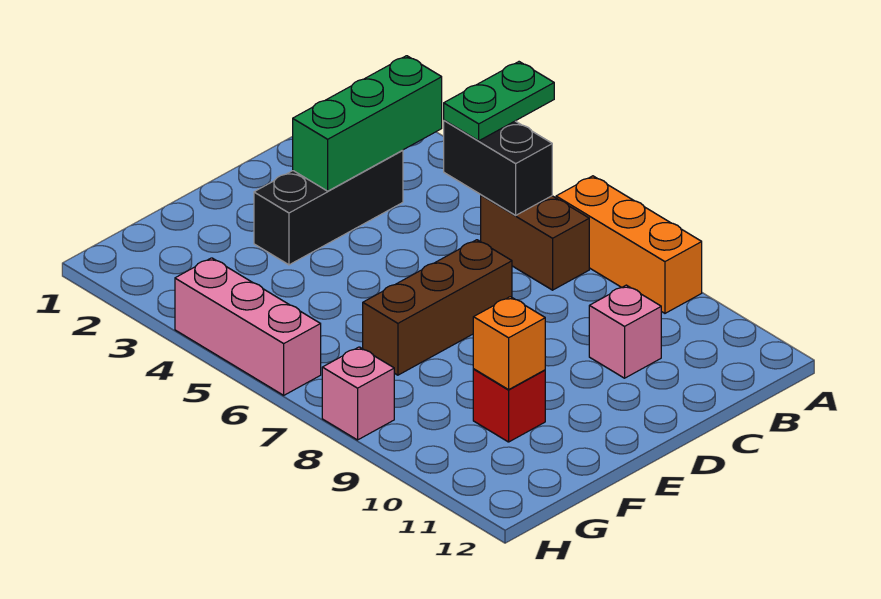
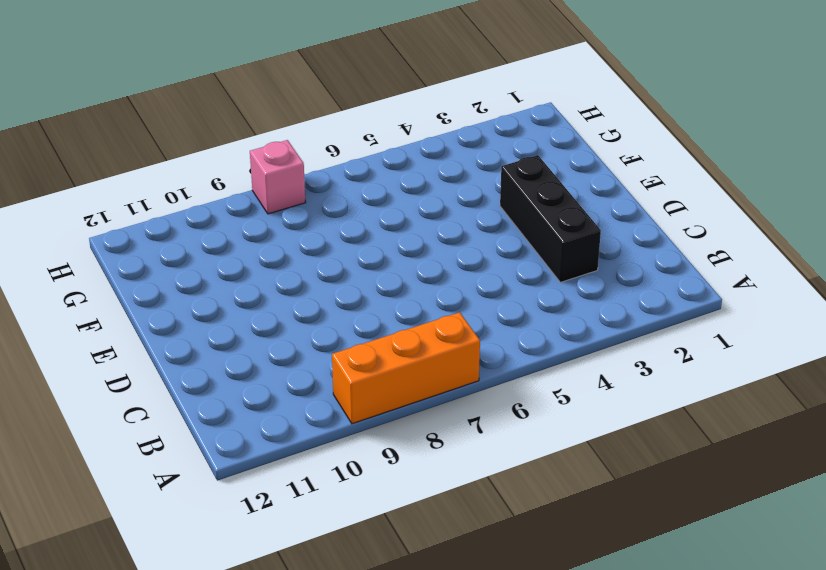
none -> brown 1x2 brick [481,195,589,290]
none -> pink 1x1 brick [589,285,661,378]
none -> brown 1x3 brick [363,240,512,375]

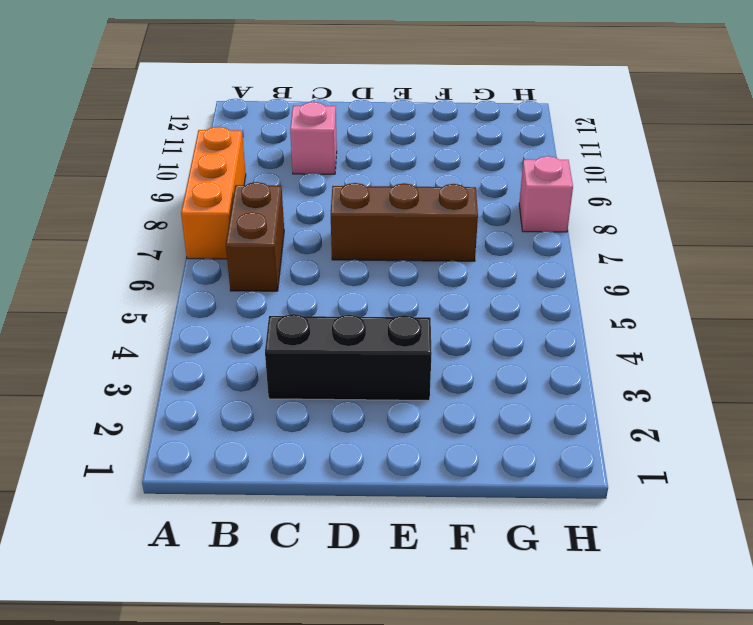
none -> red 1x1 brick [473,369,545,442]
none -> pink 1x3 brick [175,258,321,395]
none -> green 1x3 brick [293,56,442,191]

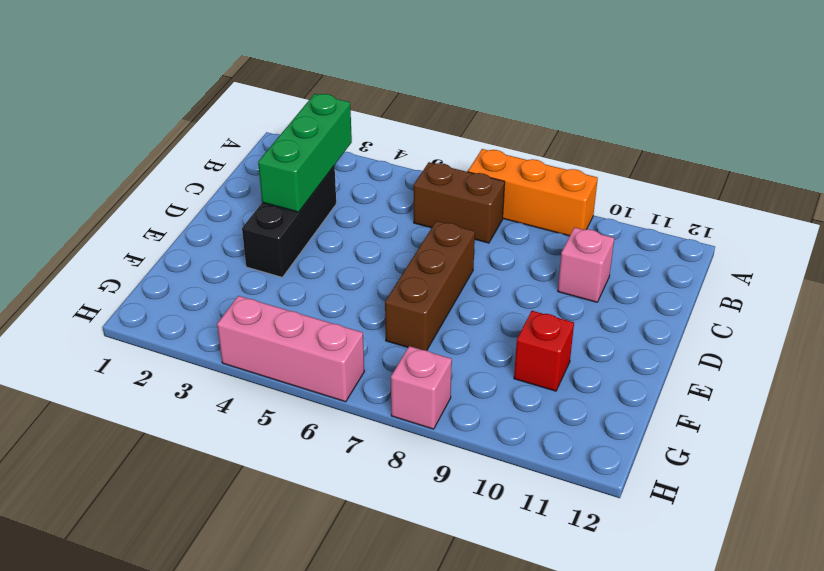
none -> black 1x2 brick [444,120,552,215]
none -> orange 1x1 brick [473,297,545,390]
none -> green 1x2 plate [444,62,554,141]

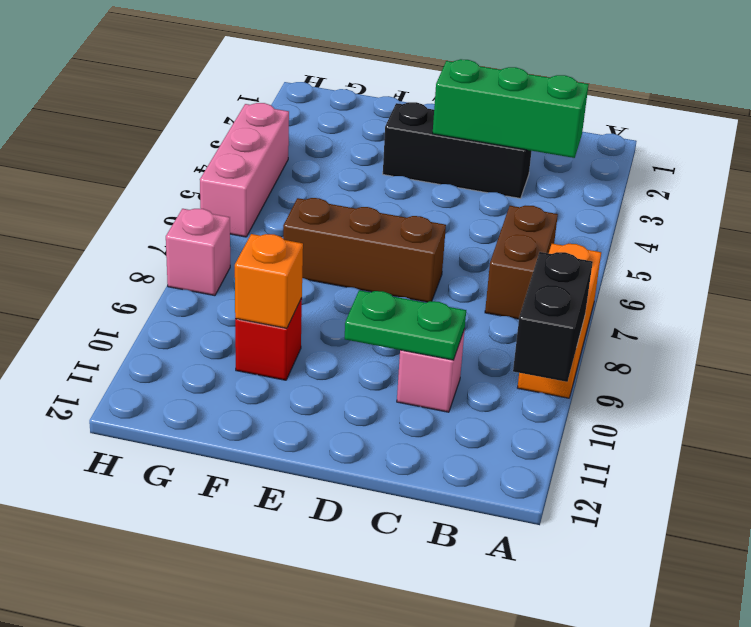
black 1x2 brick [513,252,593,382] -> black 1x2 brick moved to [444,120,552,215]
green 1x2 plate [345,290,466,360] -> green 1x2 plate moved to [444,62,554,141]

